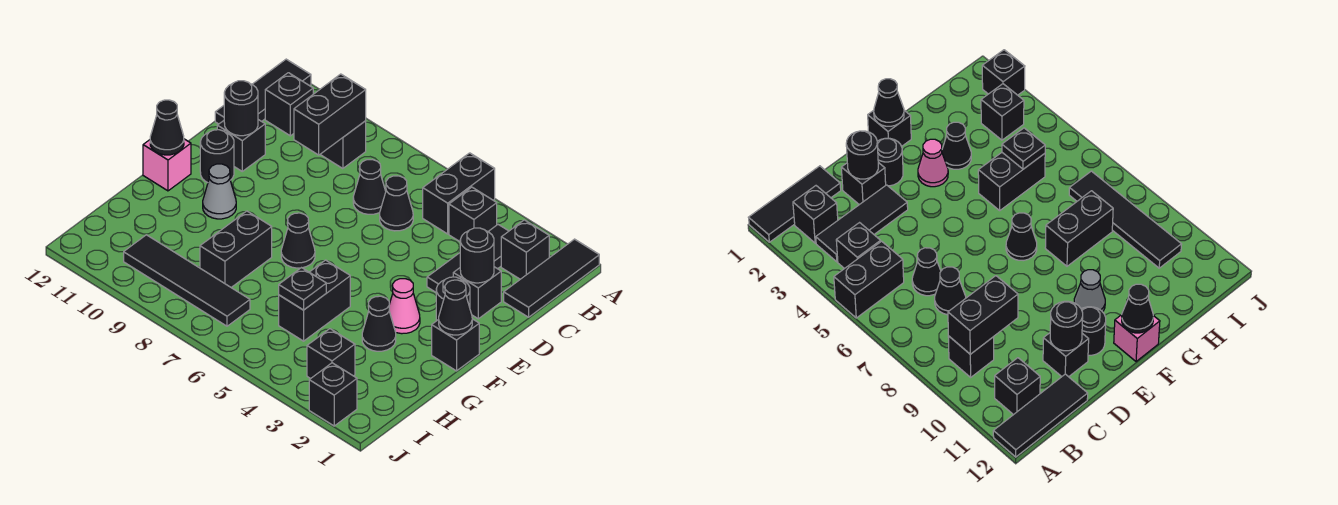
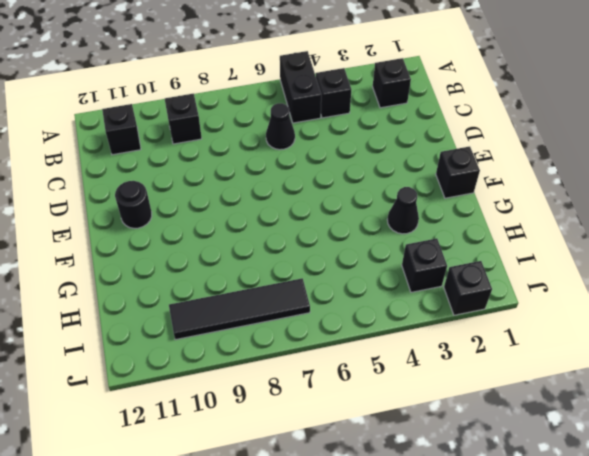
none -> black 1x3 tile [504,239,599,317]
none -> black 1x3 tile [215,59,311,124]
none -> black 1x3 tile [427,225,509,292]
none -> black 1x1 cone [353,160,386,214]

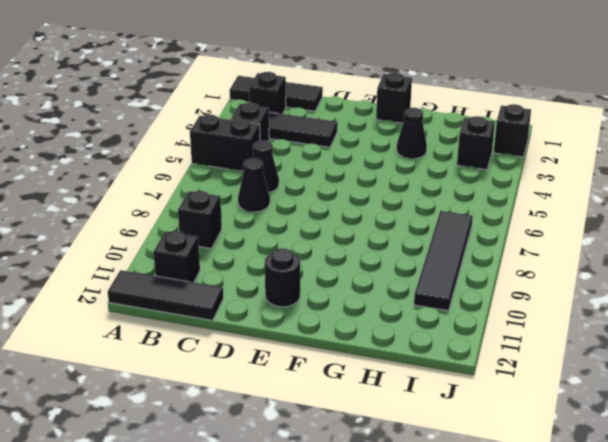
none -> black 1x1 brick [453,267,501,319]
none -> black 1x1 brick [217,120,265,171]
none -> black 1x1 round brick [436,277,470,320]
none -> pink 1x1 cone [389,279,420,334]

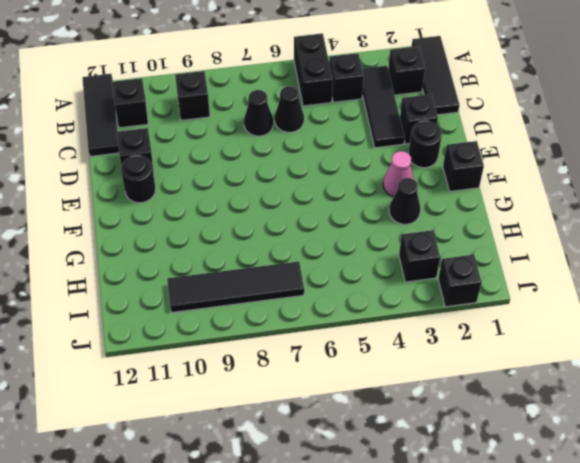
none -> black 1x1 cone [281,213,315,268]
none -> grey 1x1 cone [203,164,236,219]
none -> pink 1x1 brick [143,139,191,191]
none -> black 1x2 brick [279,260,350,341]

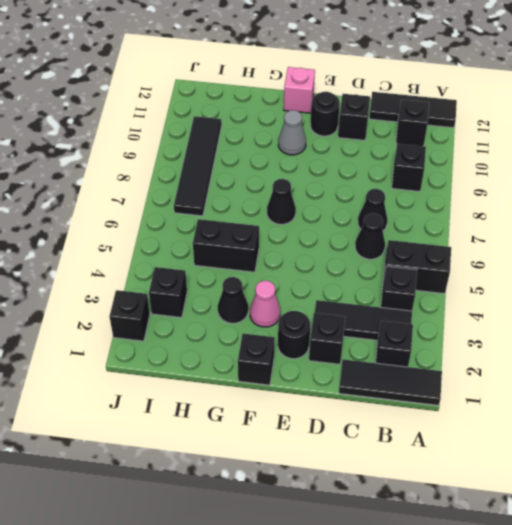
none -> black 1x2 brick [200,211,272,287]
none -> black 1x2 brick [294,74,366,155]
none -> black 1x1 round brick [460,228,494,283]
none -> black 1x1 round brick [224,81,258,136]

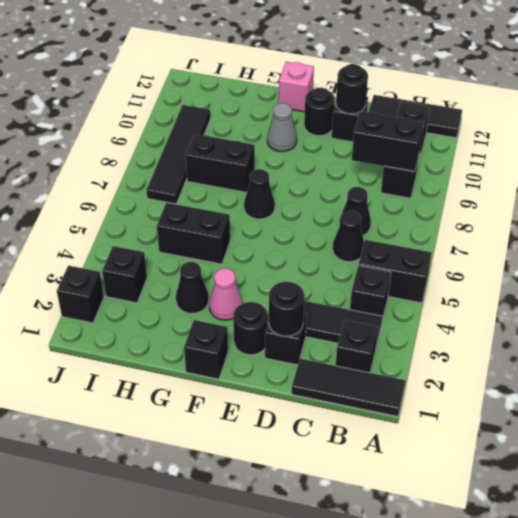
none -> black 1x1 cone [439,280,472,335]
none -> black 1x1 cone [150,100,184,155]
none -> black 1x1 plate [279,268,326,310]

